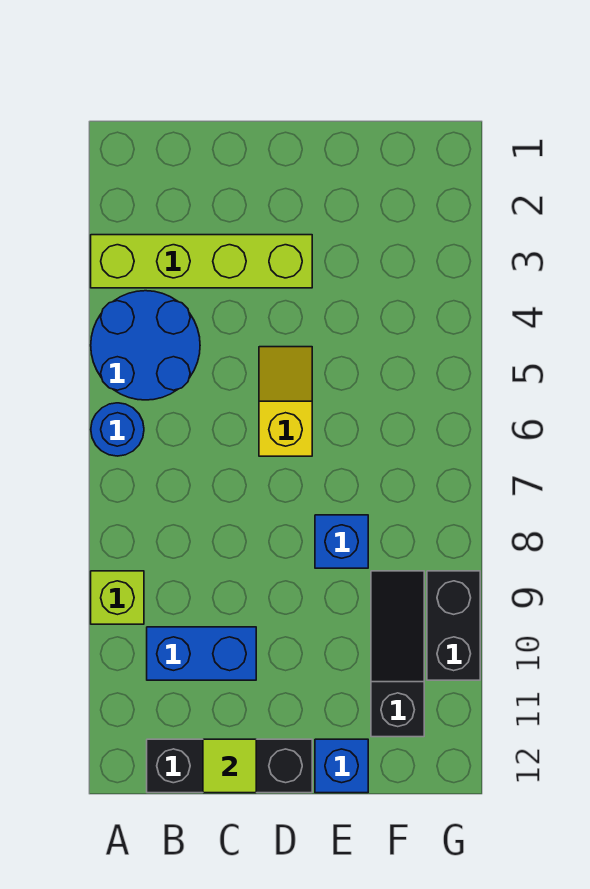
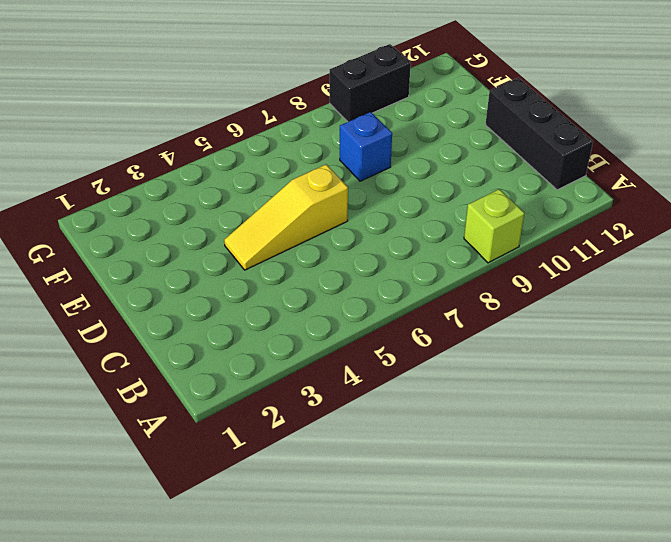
yellow 1x3 slope [224,164,348,270] -> yellow 1x2 slope [259,347,312,456]
none -> lime 1x4 brick [91,235,312,288]
none -> blue 2x2 round brick [91,291,200,400]
none -> blue 1x1 round brick [91,403,144,456]

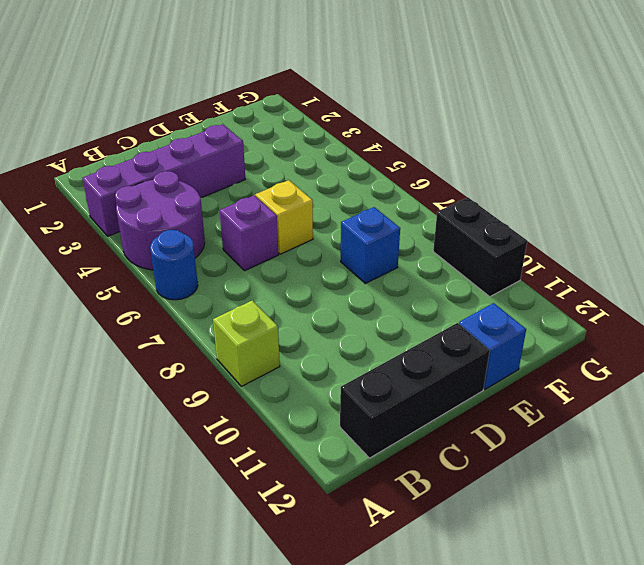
purple 1x4 brick [82,124,245,236] -> lime 1x4 brick [91,235,312,288]
purple 2x2 round brick [115,171,205,270] -> blue 2x2 round brick [91,291,200,400]
purple 1x1 brick [220,195,278,270] -> none
none -> blue 1x2 brick [147,627,256,680]
none -> black 1x3 slope [371,571,424,737]
none -> lime 1x1 tile [203,739,256,793]

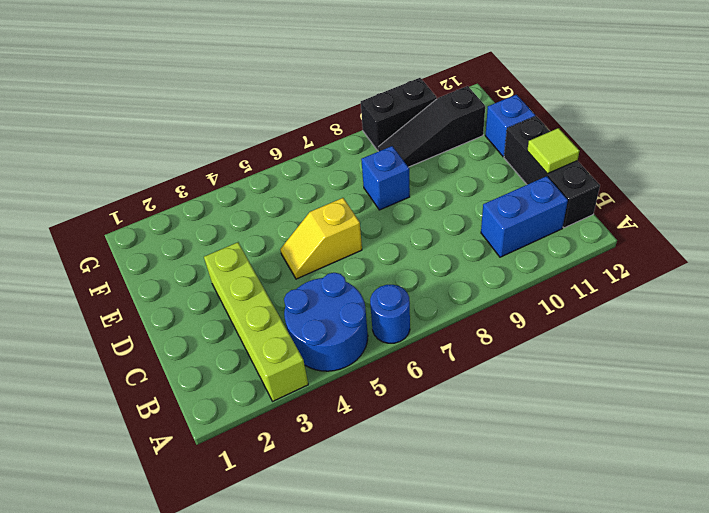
blue 1x2 brick [481,176,568,257] -> blue 1x2 brick turned to [147,627,256,680]
none -> lime 1x1 brick [91,571,144,624]

